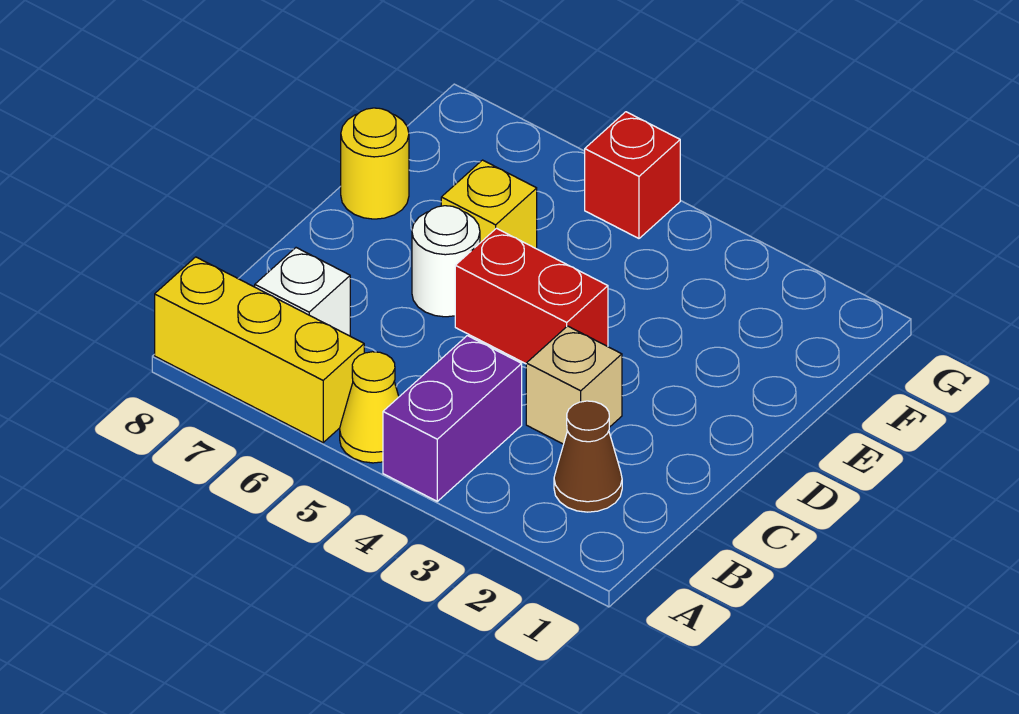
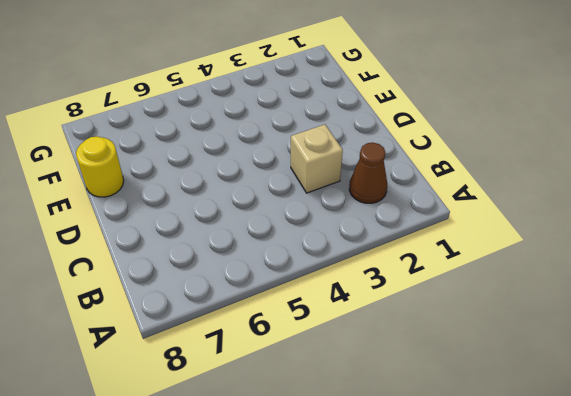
none -> purple 1x2 brick [383,336,522,501]
none -> yellow 1x1 cone [340,352,399,463]

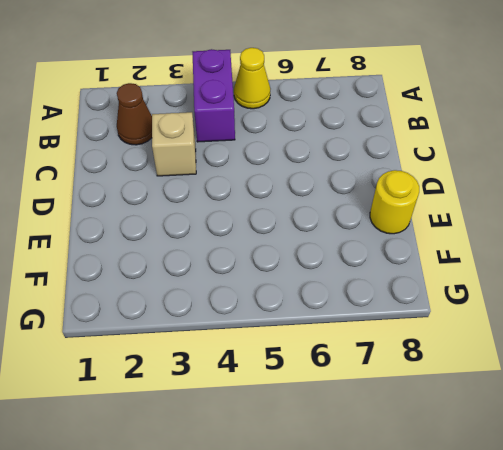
none -> yellow 1x3 brick [155,257,364,443]
none -> white 1x1 brick [255,248,350,336]

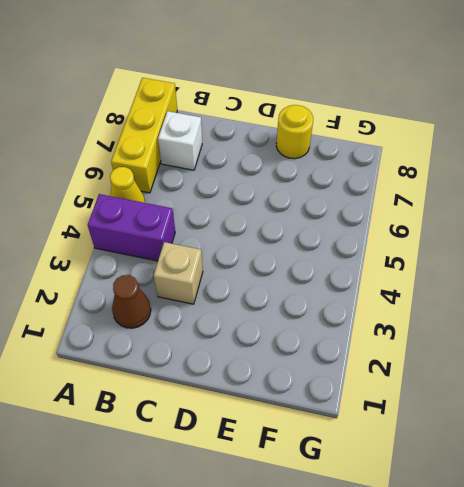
none -> red 1x2 brick [455,228,608,364]
none -> white 1x1 round brick [412,206,480,317]

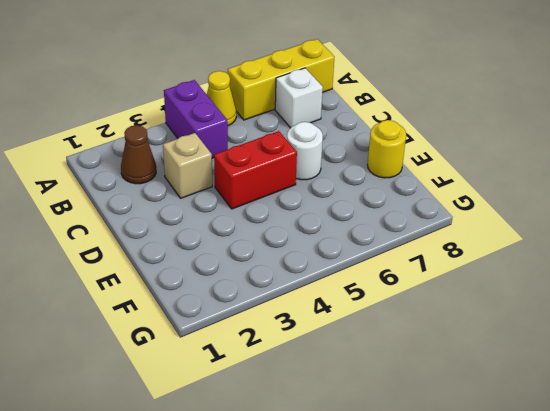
none -> yellow 1x1 brick [441,160,537,249]
none -> red 1x1 brick [585,112,680,238]

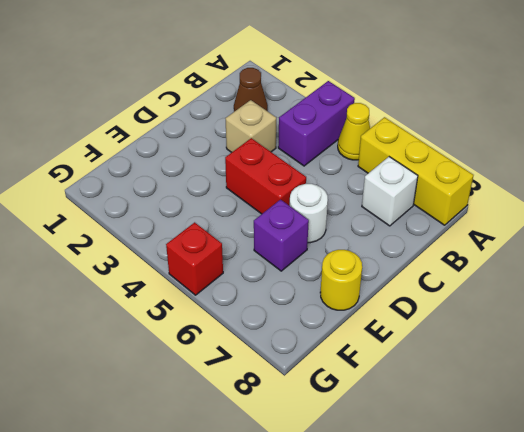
purple 1x1 brick [254,199,309,271] -> yellow 1x1 brick [441,160,537,249]

